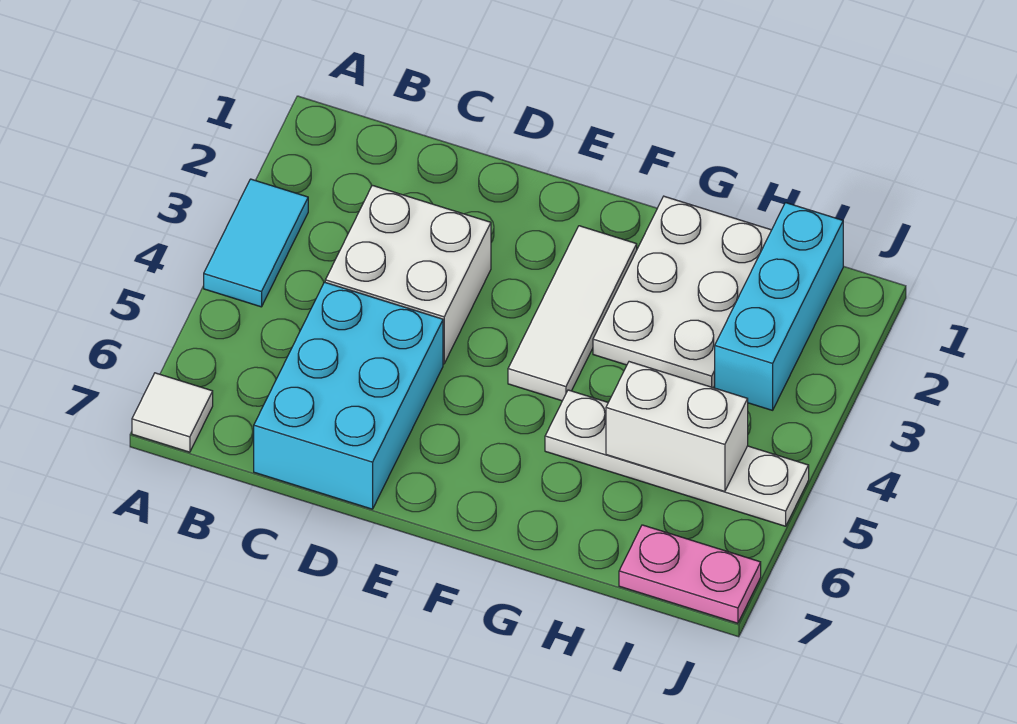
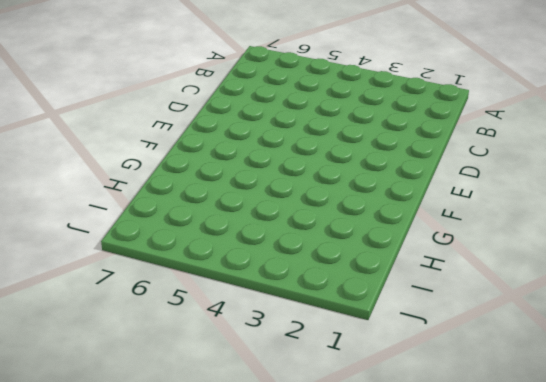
none -> cyan 1x2 tile [204,179,308,307]
none -> white 1x1 tile [132,373,213,452]

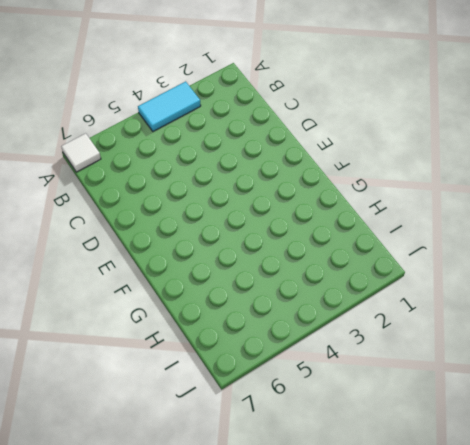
none -> white 2x2 brick [325,185,491,364]
none -> cyan 2x3 brick [254,282,443,509]

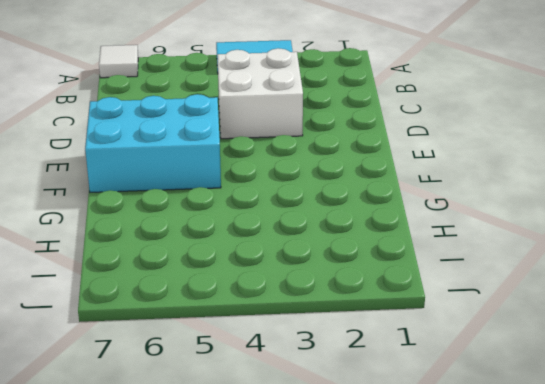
cyan 2x3 brick [85,94,221,192] -> cyan 2x3 brick moved to [254,282,443,509]
none -> white 1x3 tile [508,226,637,401]
none -> white 2x3 plate [593,196,771,388]

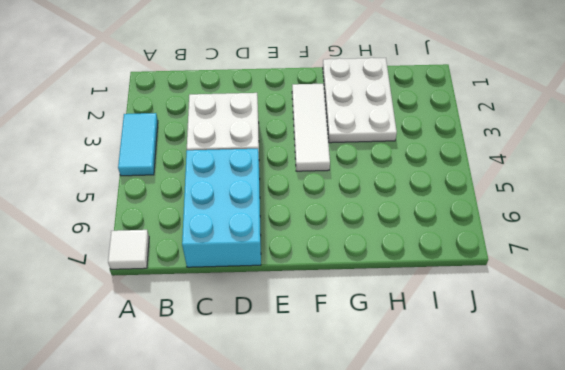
none -> white 1x4 plate [545,390,809,526]
none -> cyan 1x3 brick [715,203,843,410]

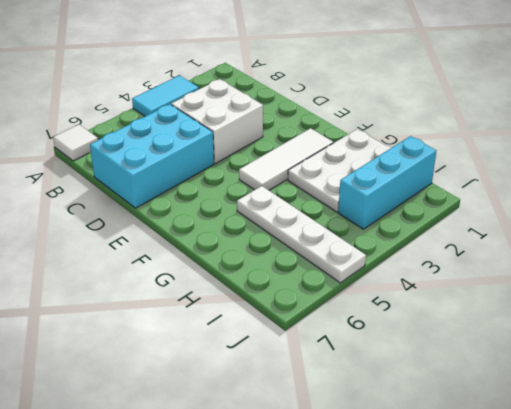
none -> pink 1x2 plate [619,525,761,623]
none -> white 1x2 brick [606,362,748,492]

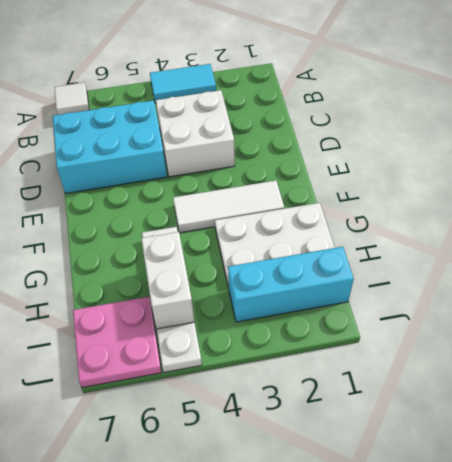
pink 2x2 plate [73,297,162,387] -> pink 1x2 plate [619,525,761,623]

